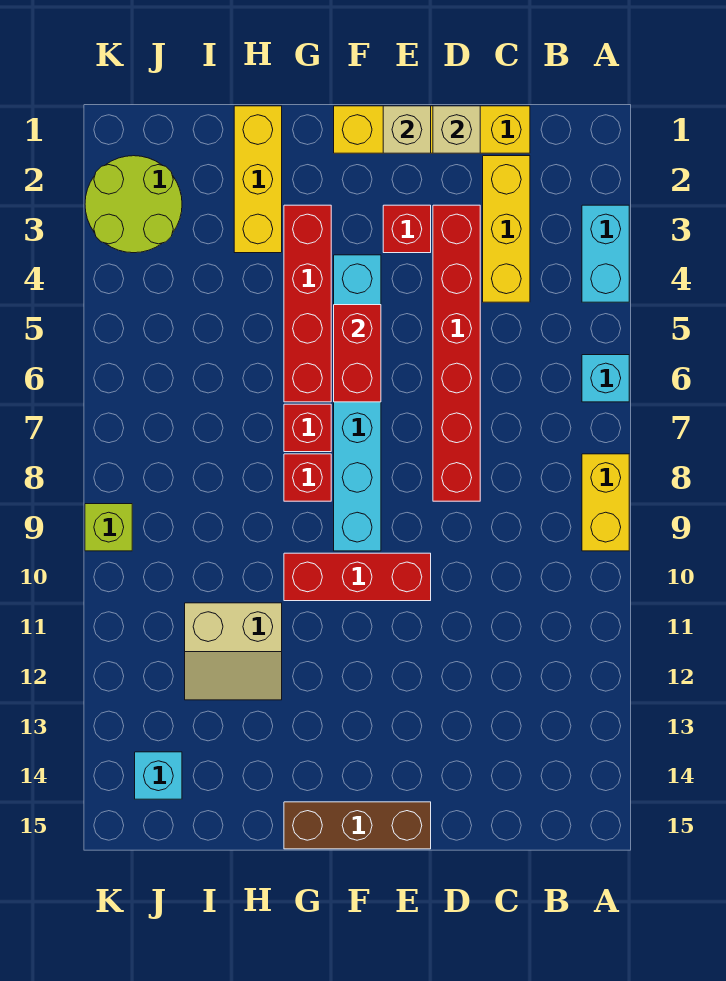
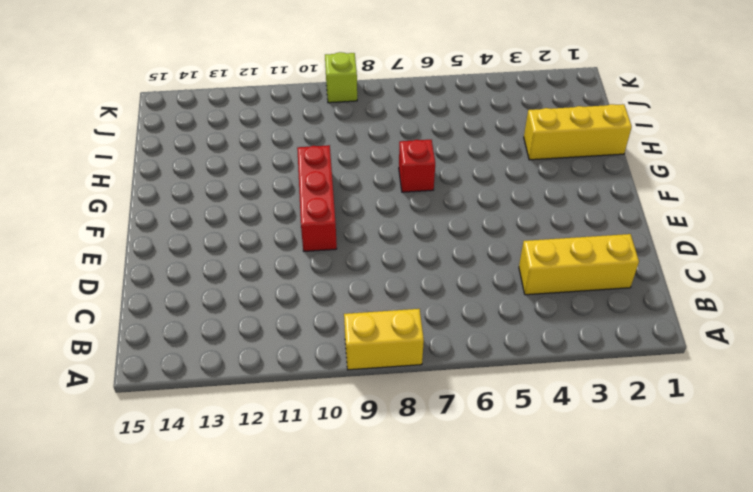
none -> cyan 1x2 brick [582,205,629,302]
none -> cyan 1x1 brick [582,355,629,402]
none -> yellow 1x4 brick [334,106,530,153]

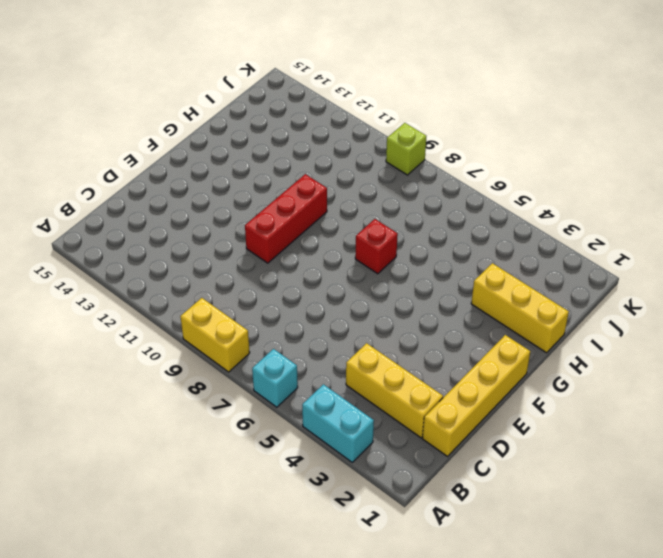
none -> red 1x6 brick [433,205,480,501]
none -> red 1x1 brick [383,205,431,253]
none -> brown 1x3 brick [284,802,431,849]

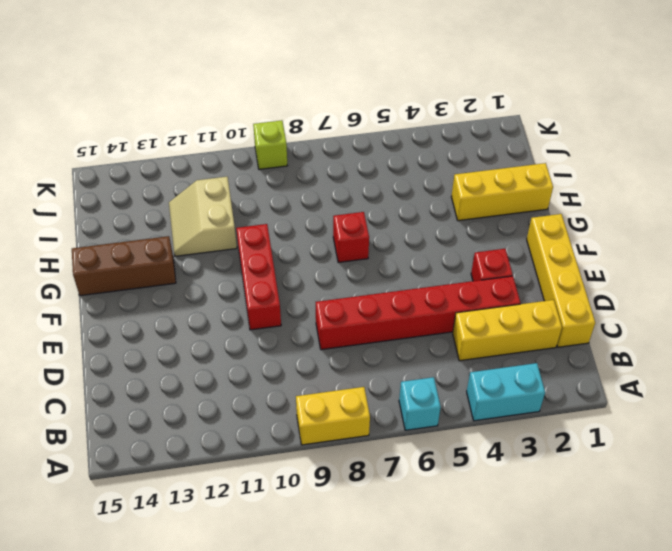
brown 1x3 brick [72,236,176,296] -> brown 1x3 brick turned to [284,802,431,849]
none -> cyan 1x6 brick [334,255,381,551]
none -> red 1x4 brick [284,205,331,402]
none -> red 1x1 brick [284,454,331,501]

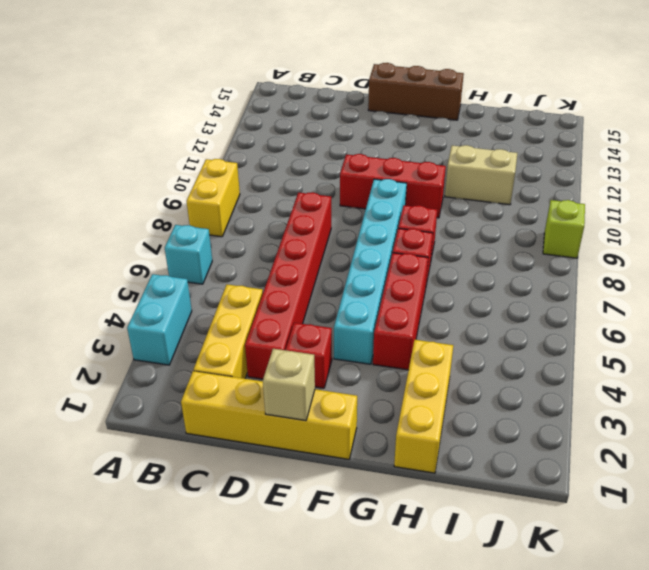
red 1x3 brick [373,253,428,370] -> red 1x4 brick [284,205,331,402]
none -> lime 2x2 round brick [85,156,182,253]
none -> cyan 1x1 brick [135,752,182,799]
none -> tan 1x1 brick [433,106,480,153]

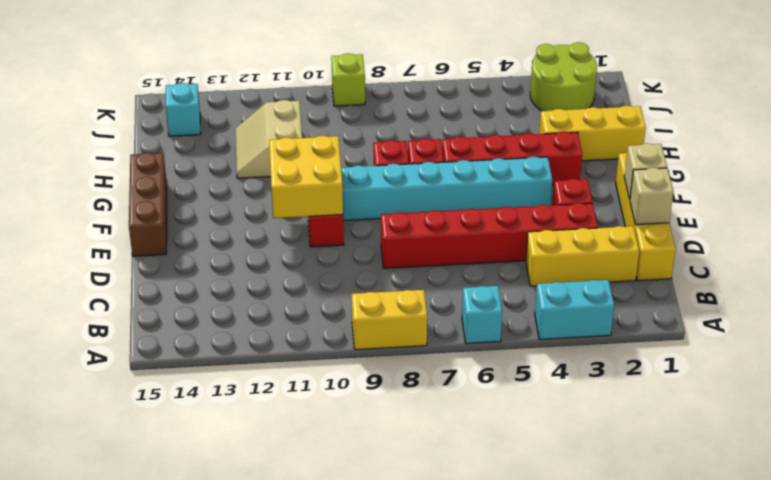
yellow 2x2 brick [269,136,343,218] -> none
none -> red 1x2 brick [334,305,381,402]

